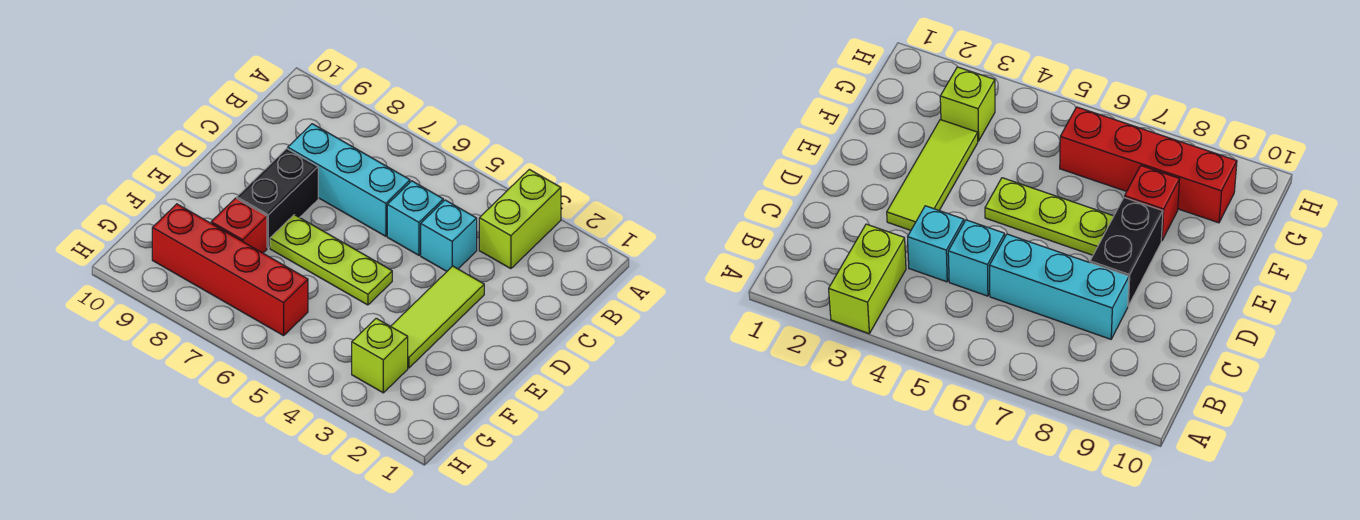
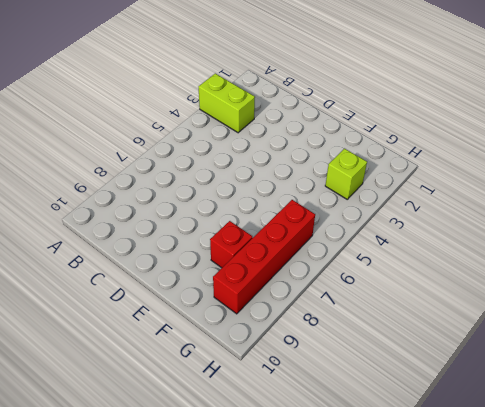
none -> cyan 1x1 brick [421,200,477,271]
none -> cyan 1x1 brick [387,181,443,255]

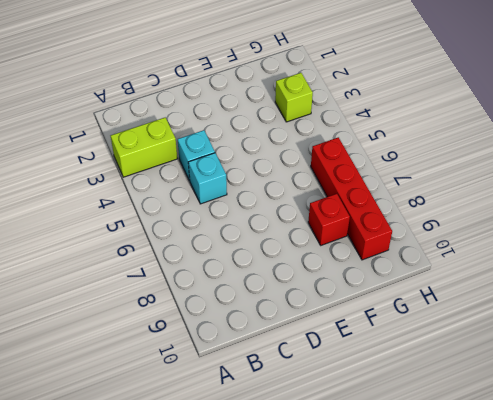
none -> cyan 1x3 brick [288,124,410,236]
none -> lime 1x3 tile [391,266,484,368]

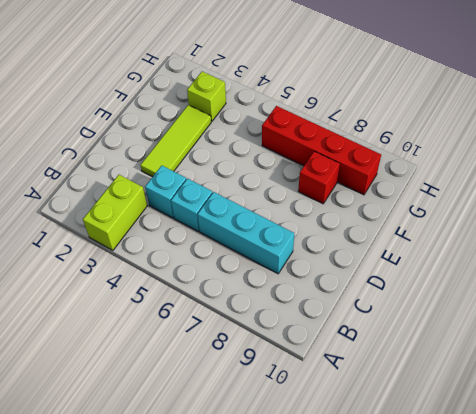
none -> black 1x2 brick [237,149,318,248]
none -> lime 1x3 plate [270,215,392,305]

